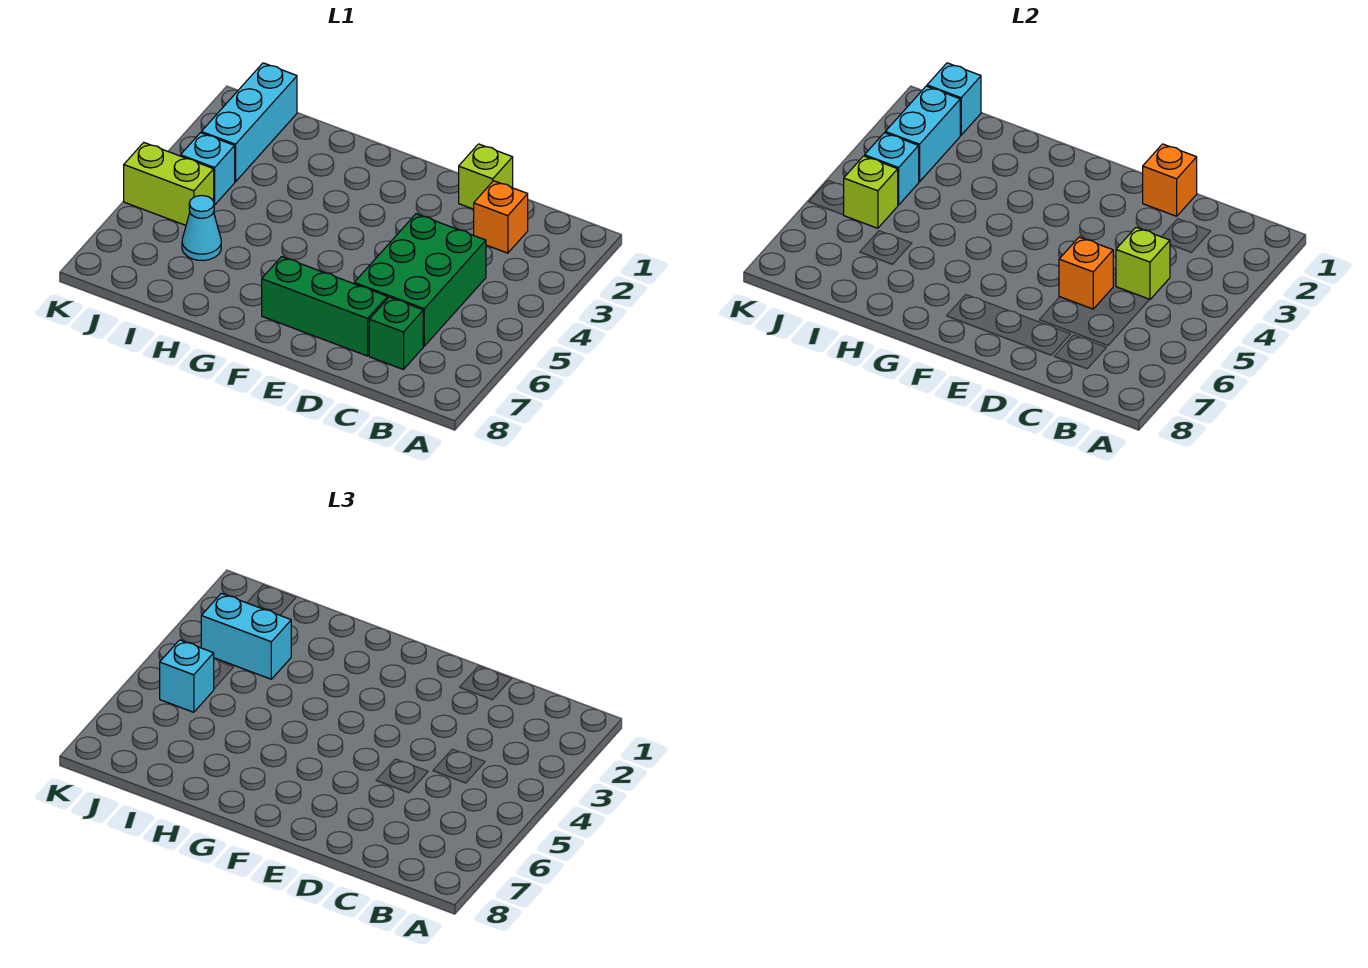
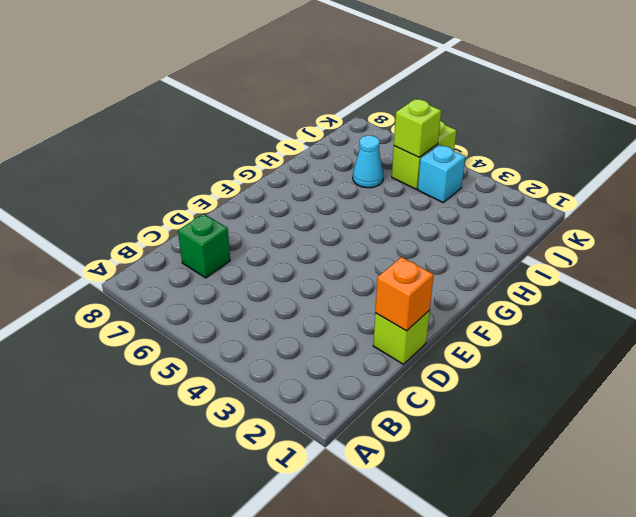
none -> orange 1x1 brick [474,181,528,253]
none -> green 2x3 brick [354,214,486,346]
none -> green 1x3 brick [262,257,387,356]

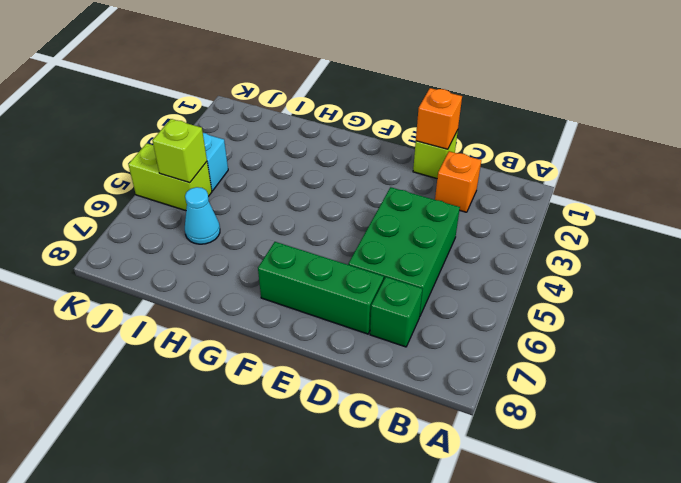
none -> cyan 1x3 brick [201,63,297,182]
none -> lime 1x1 brick [1116,228,1170,300]
none -> orange 1x1 brick [1059,237,1113,309]

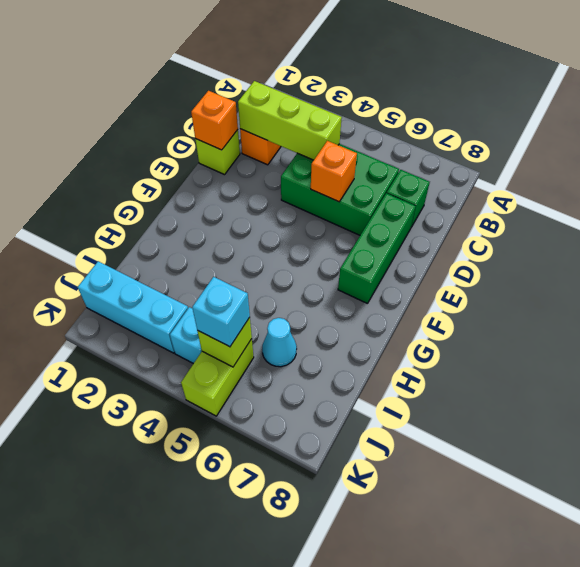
lime 1x3 brick [238,81,342,160] -> lime 1x1 brick [1116,228,1170,300]
none -> cyan 1x1 brick [927,63,981,135]
none -> cyan 1x2 brick [885,86,960,182]
none -> cyan 1x1 brick [865,133,919,205]

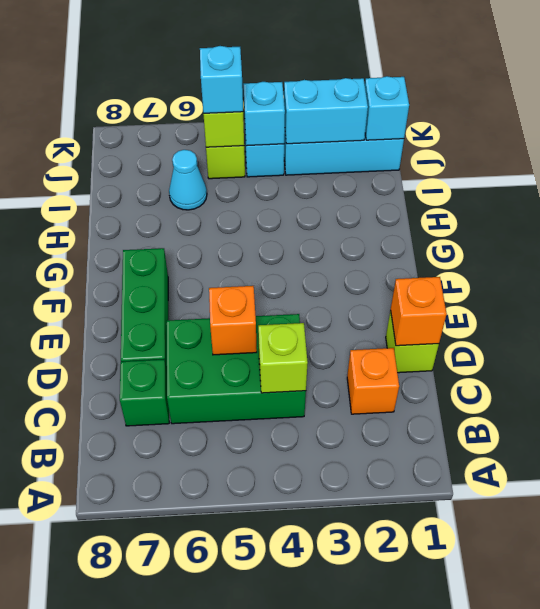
none -> cyan 1x2 brick [201,593,291,679]

